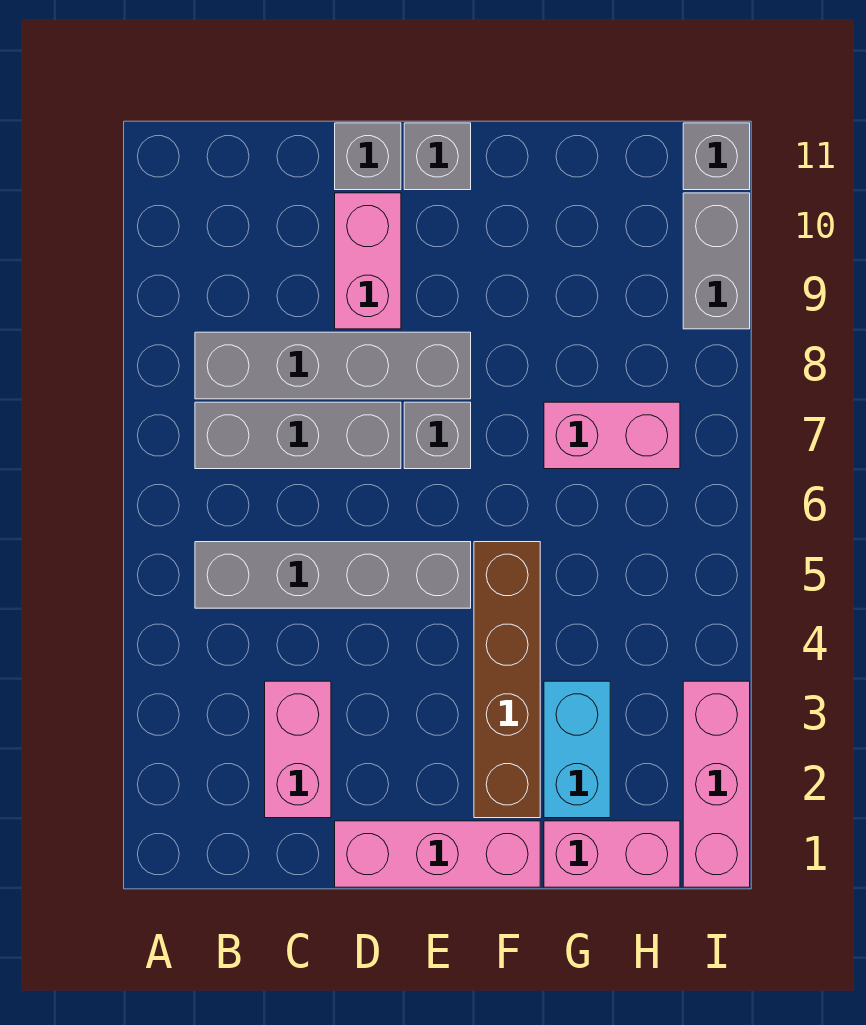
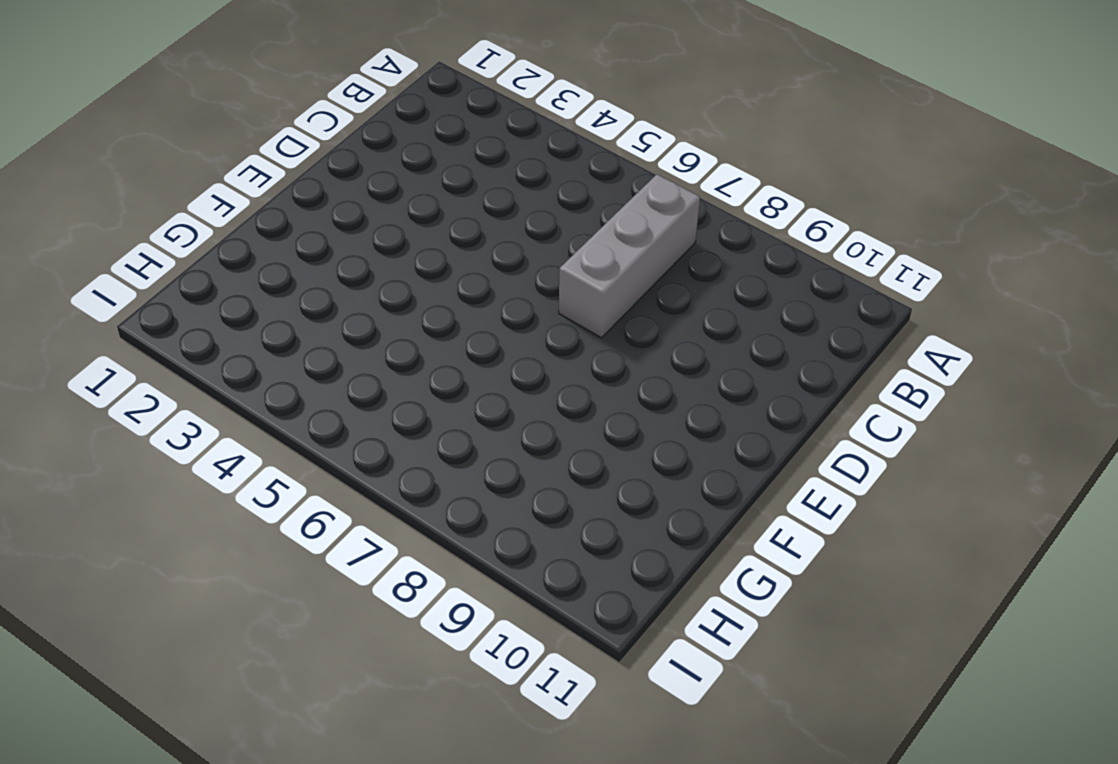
none -> grey 1x4 brick [195,542,471,608]
none -> grey 1x4 brick [195,332,471,399]
none -> pink 1x2 brick [265,681,331,818]

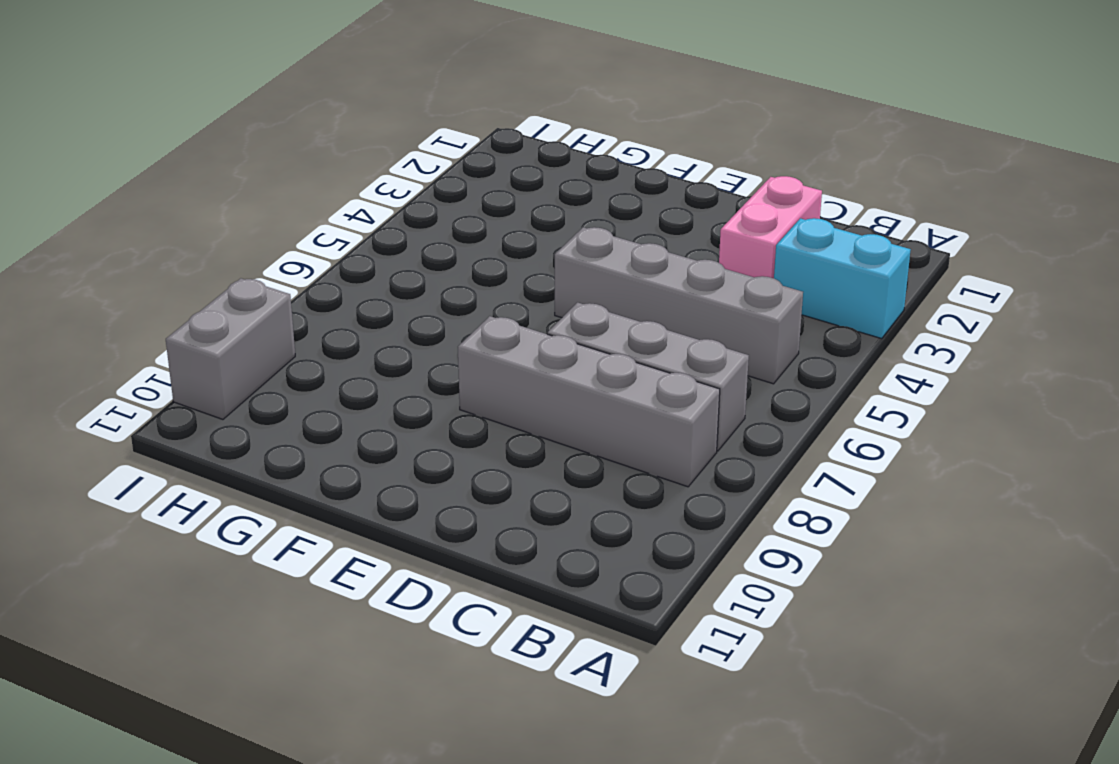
cyan 1x2 brick [774,218,911,338] -> cyan 1x2 brick turned to [544,681,610,818]
none -> pink 1x3 brick [335,821,540,887]
none -> pink 1x2 brick [335,193,401,329]
none -> grey 1x1 brick [335,123,401,190]

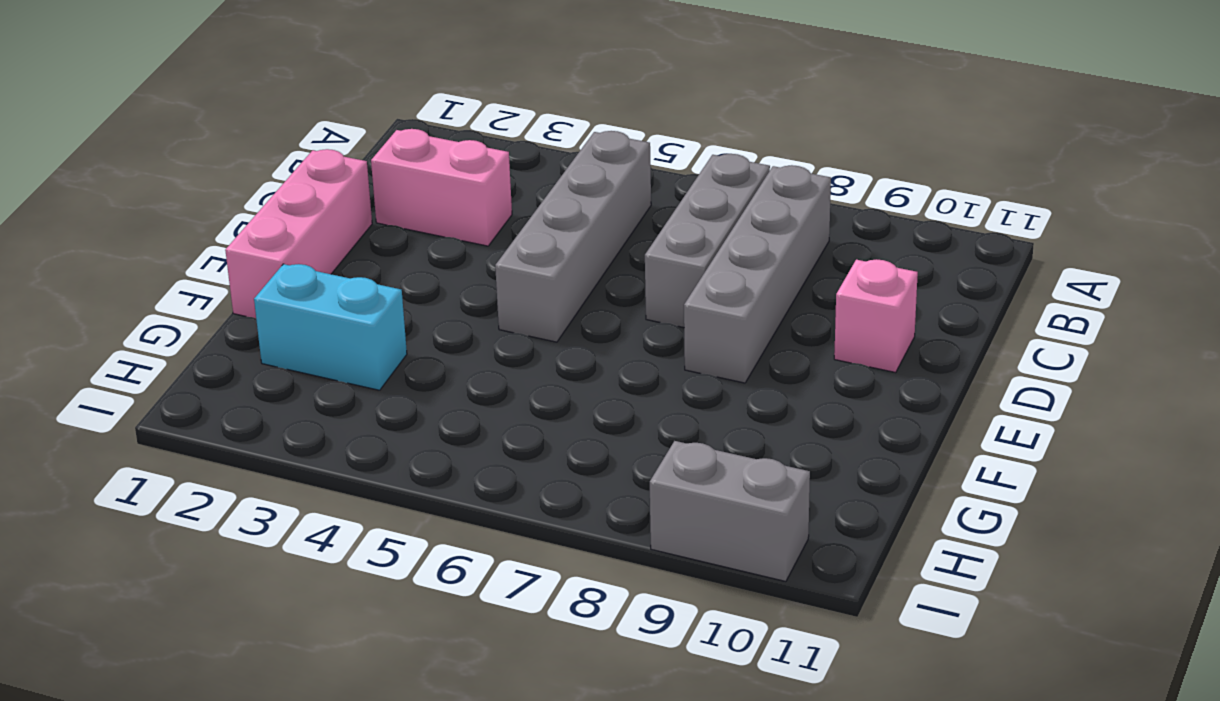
pink 1x1 brick [834,259,918,372] -> pink 1x2 brick [335,193,401,329]
none -> grey 1x1 brick [335,123,401,190]
none -> grey 1x1 brick [404,402,471,469]
none -> grey 1x1 brick [404,123,471,190]

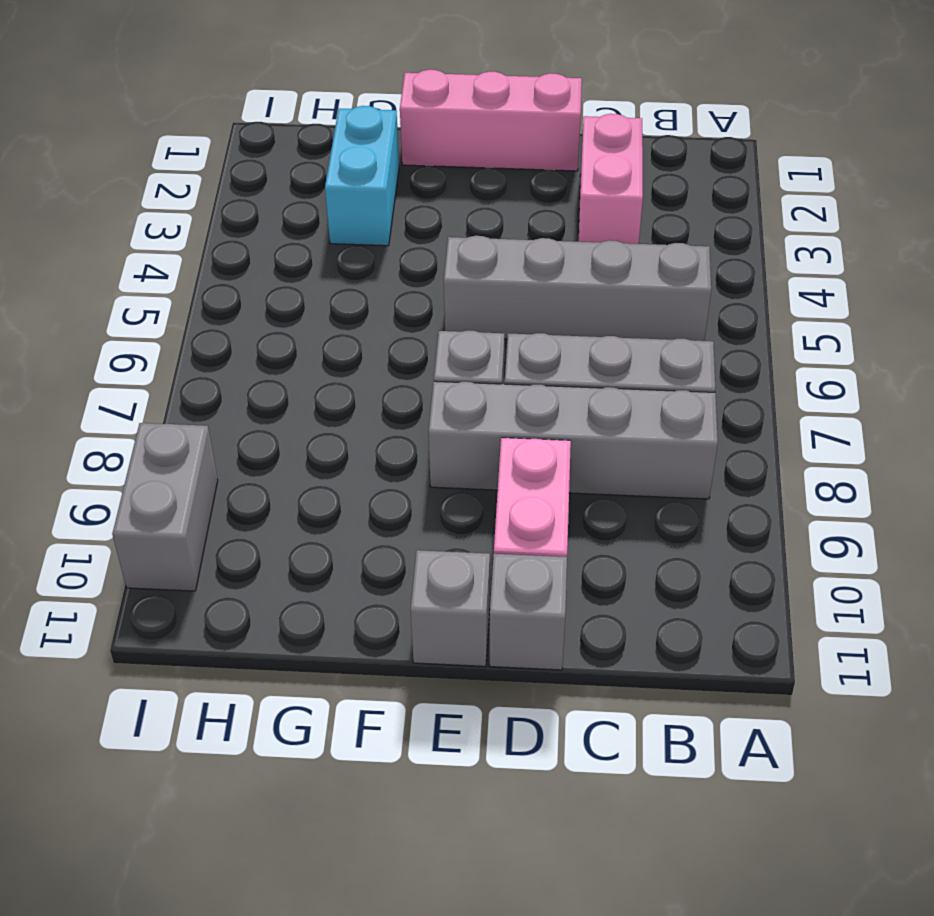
none -> brown 1x4 brick [474,542,540,818]
none -> pink 1x2 brick [544,821,680,887]
none -> pink 1x2 brick [544,402,680,469]

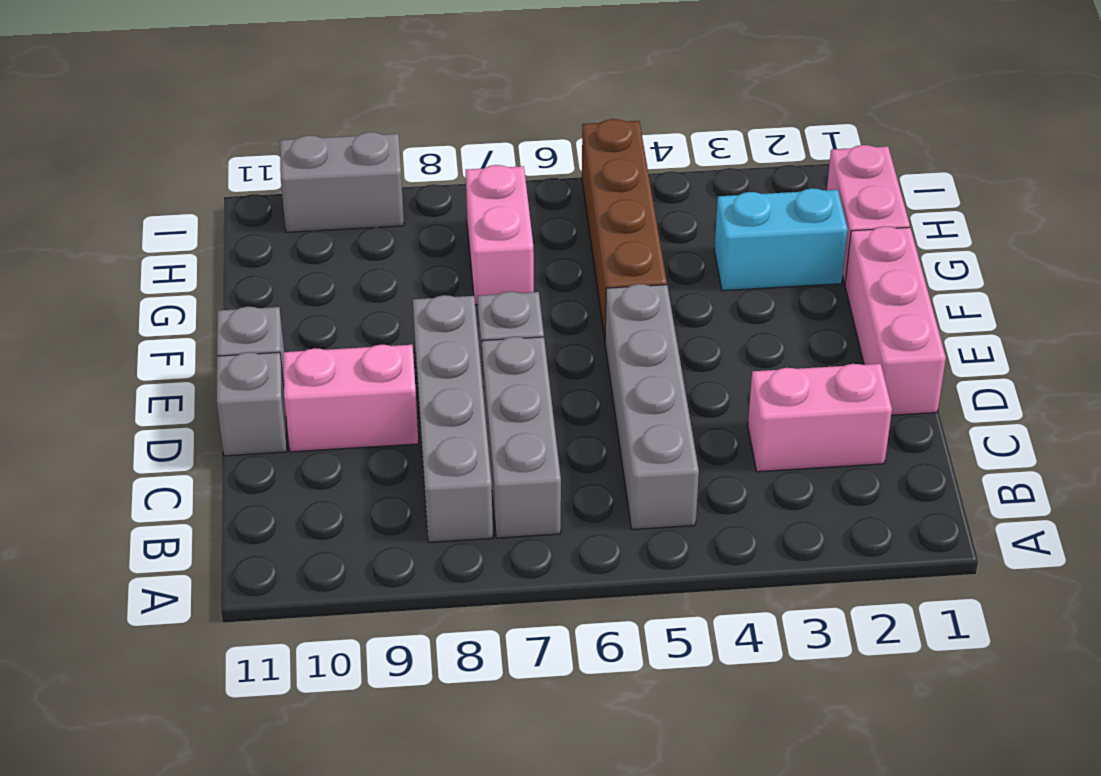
brown 1x4 brick [582,119,667,339] -> brown 1x4 brick turned to [474,542,540,818]
none -> pink 1x3 brick [683,681,750,887]
none -> grey 1x1 brick [683,123,750,190]

